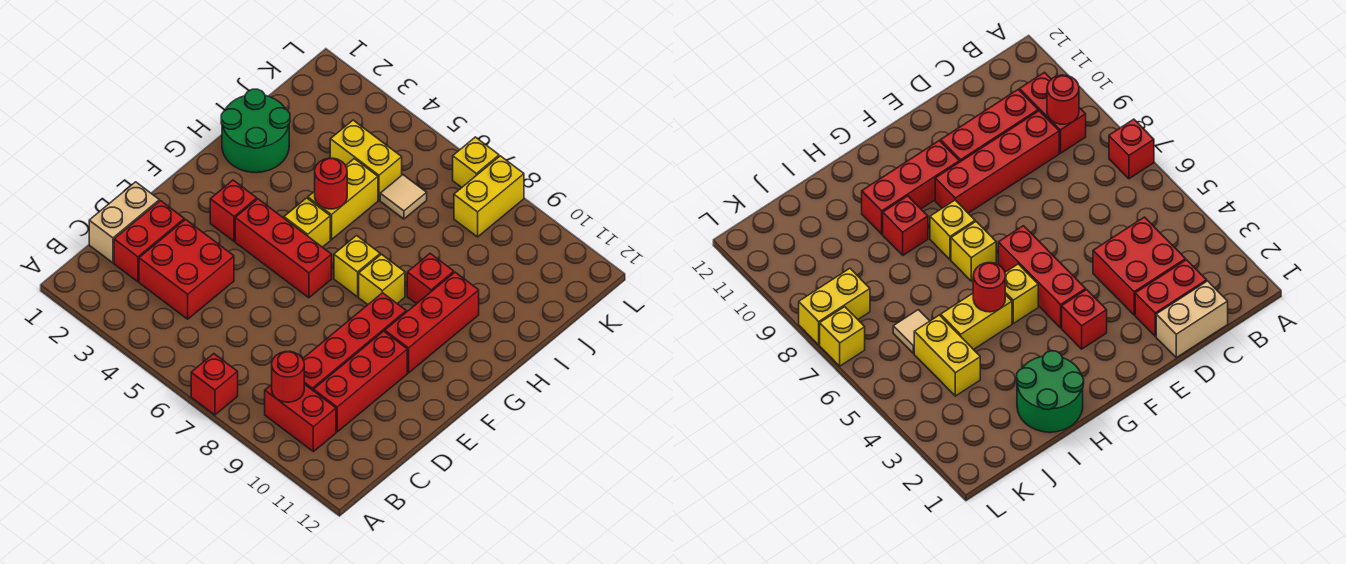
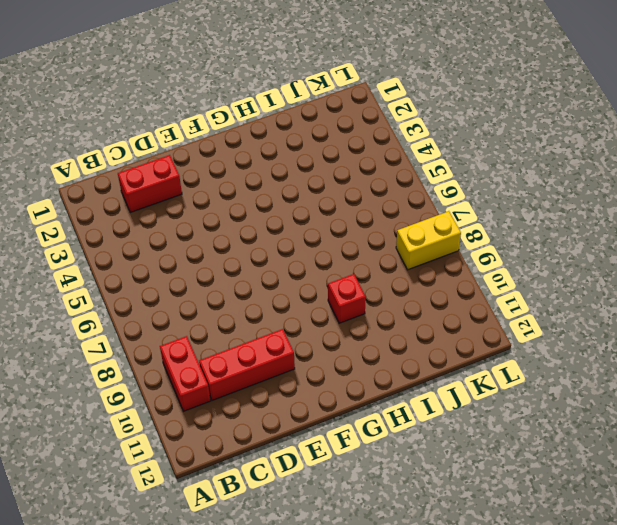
none -> red 1x1 brick [191,354,238,415]
none -> tan 1x2 brick [89,182,159,263]
none -> red 2x2 brick [139,220,234,319]

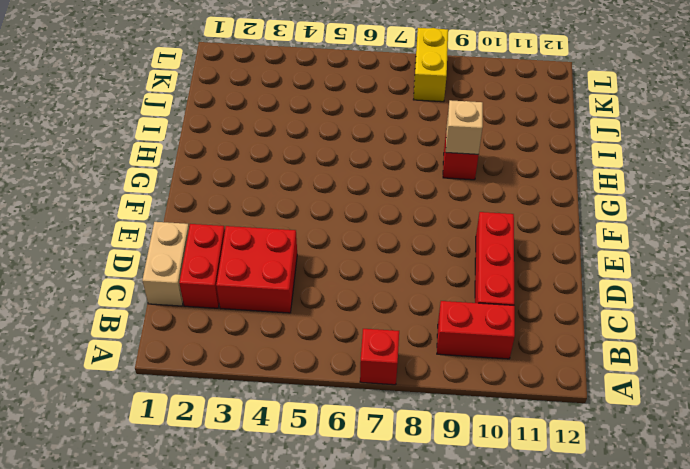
tan 1x1 brick [446,100,483,154] -> none
none -> red 1x4 brick [303,293,406,391]
none -> red 1x1 brick [210,180,257,241]
none -> red 1x3 brick [235,199,332,298]

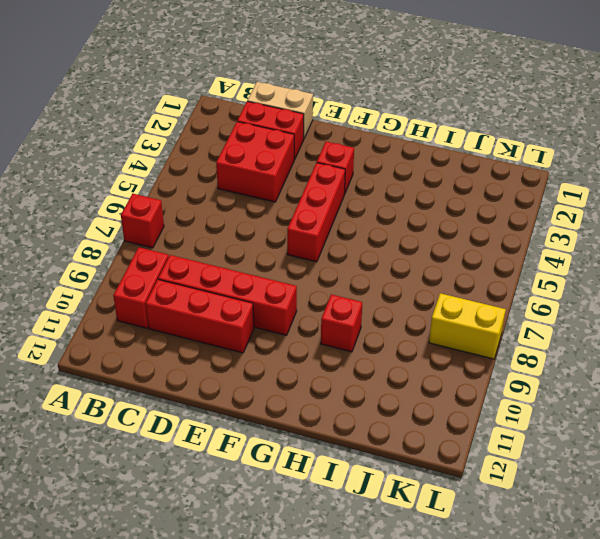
none -> red 1x3 brick [385,272,479,373]
none -> yellow 1x1 brick [284,198,330,247]
none -> yellow 1x1 brick [334,236,380,297]

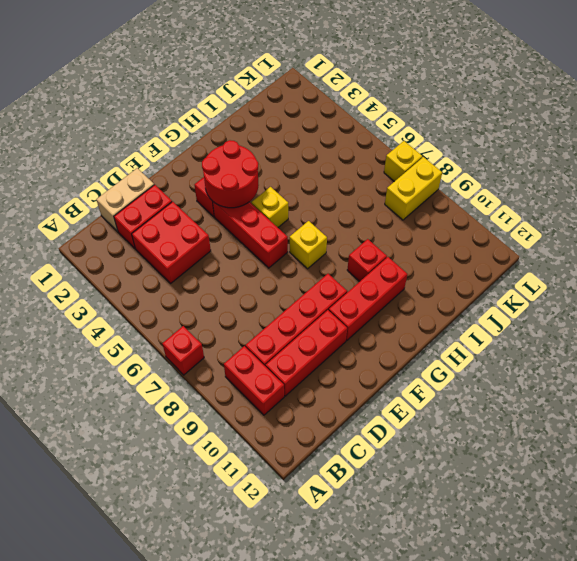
red 2x2 round brick [202,140,259,208] -> none
none -> yellow 1x1 brick [359,254,405,305]
none -> green 2x2 round brick [221,89,290,173]
none -> yellow 1x2 brick [308,159,378,240]

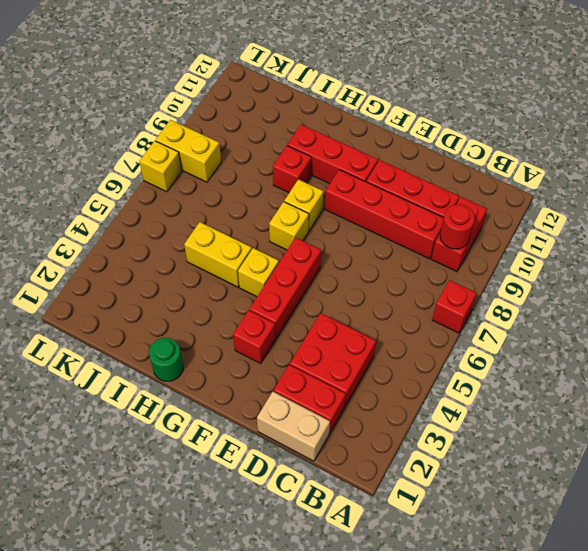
green 1x1 round brick [149,338,183,381] -> green 2x2 round brick [221,89,290,173]
none -> yellow 1x2 brick [330,120,402,200]
none -> tan 1x1 tile [380,175,427,219]
none -> red 1x1 round brick [315,158,347,209]

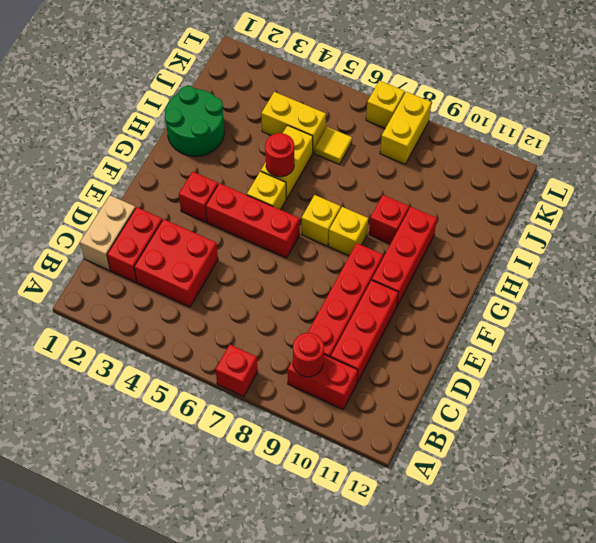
yellow 1x1 tile [314,127,352,164] -> tan 1x1 tile [380,175,427,219]

